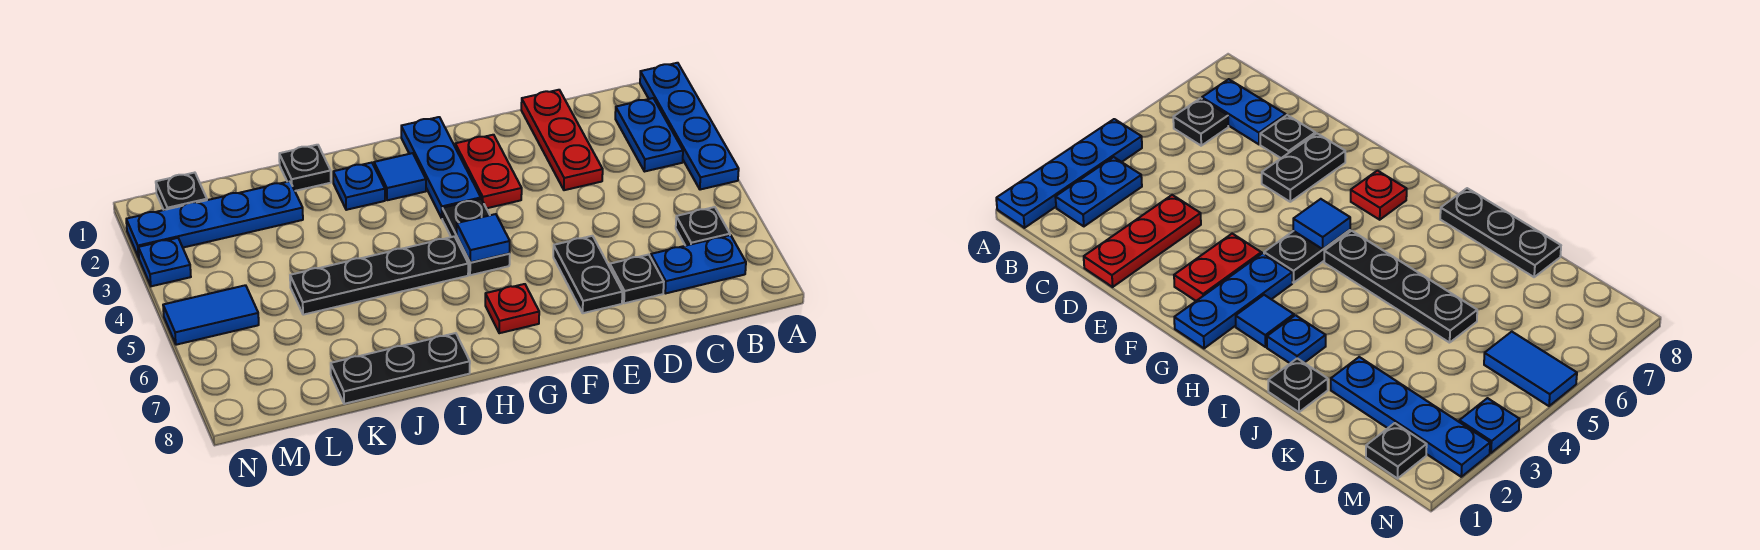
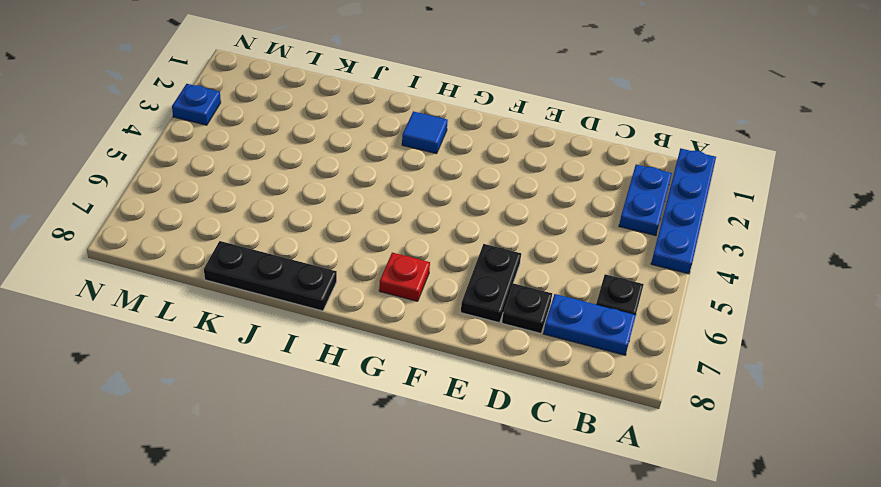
none -> red 1x3 plate [521,90,603,190]
none -> red 1x2 plate [455,135,522,208]
none -> blue 1x3 plate [401,117,481,218]

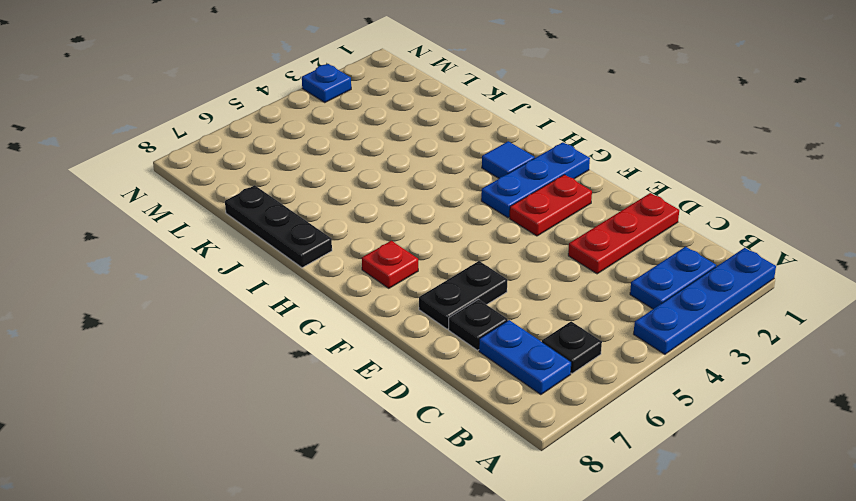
none -> black 1x2 plate [442,199,510,275]
none -> black 1x4 plate [290,236,468,315]
none -> blue 1x1 plate [333,163,385,210]

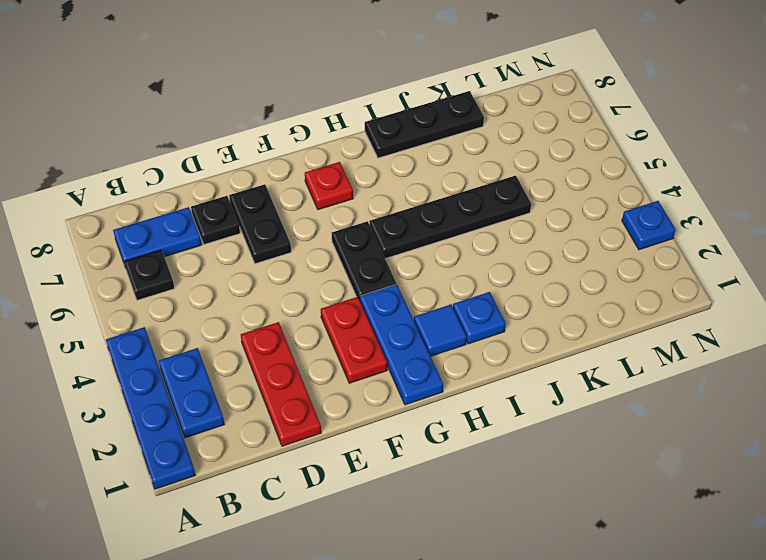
none -> black 1x1 plate [279,145,331,191]
none -> blue 1x4 plate [126,181,303,258]
none -> black 1x1 plate [156,173,207,210]

